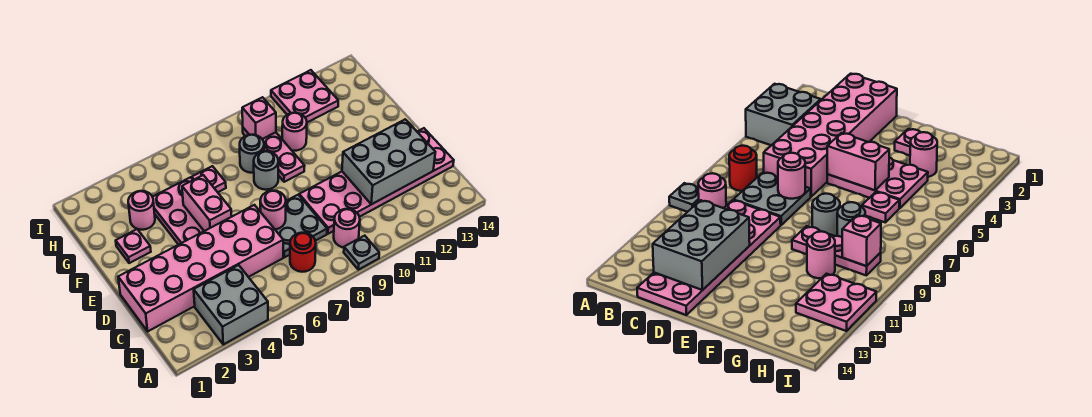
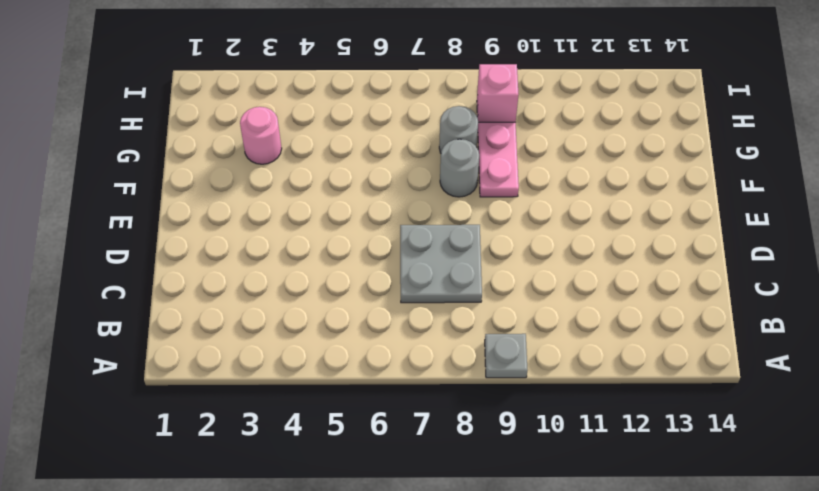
none -> grey 2x2 brick [194,265,268,344]
none -> red 1x1 round brick [290,233,316,272]
none -> pink 1x1 round brick [334,209,360,247]

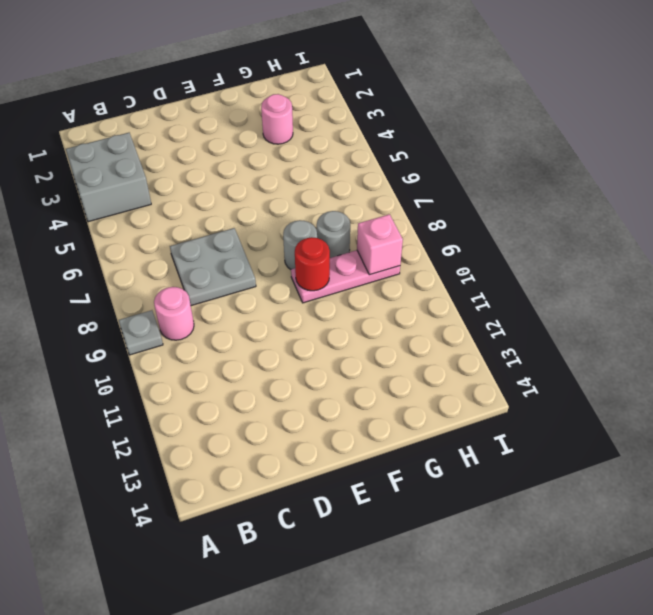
red 1x1 round brick [295,237,330,291] -> red 1x1 round brick moved to [290,233,316,272]
none -> pink 2x6 brick [118,205,283,331]
none -> pink 2x6 plate [299,128,454,234]
none -> pink 2x3 plate [153,177,204,245]

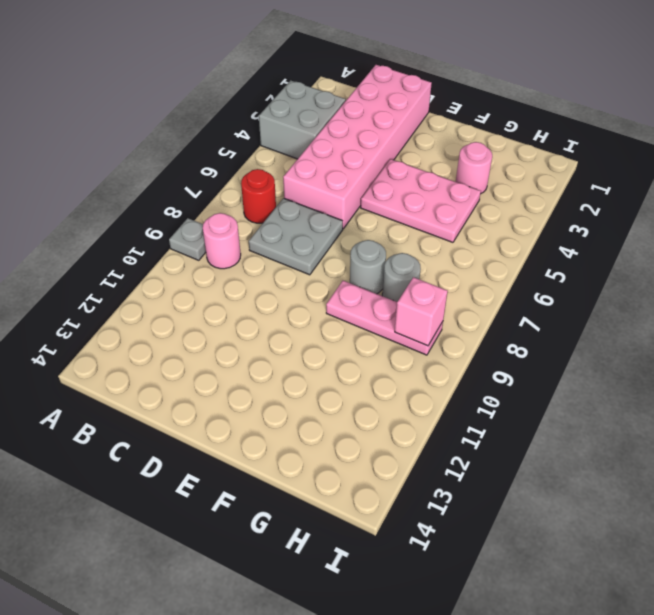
none -> pink 2x6 plate [299,128,454,234]
none -> pink 1x1 plate [116,229,151,263]
none -> pink 1x1 plate [192,166,226,192]

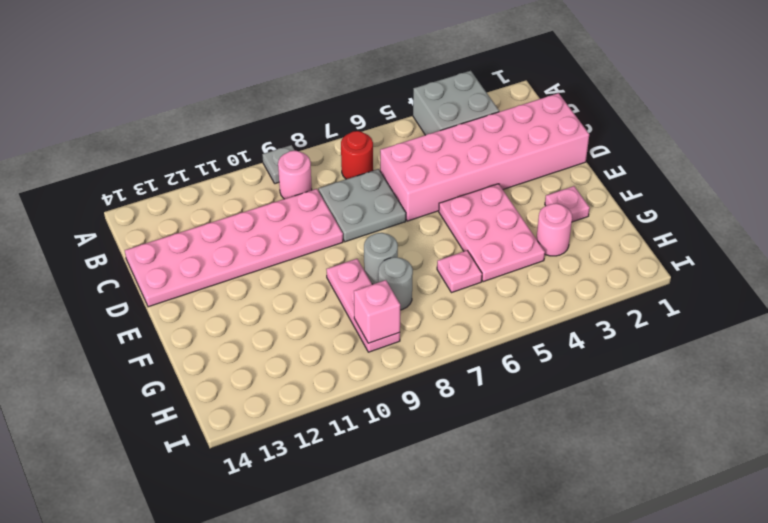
none -> pink 1x1 round brick [282,113,307,151]
none -> pink 2x2 plate [271,70,338,122]
none -> grey 2x3 brick [342,119,435,204]

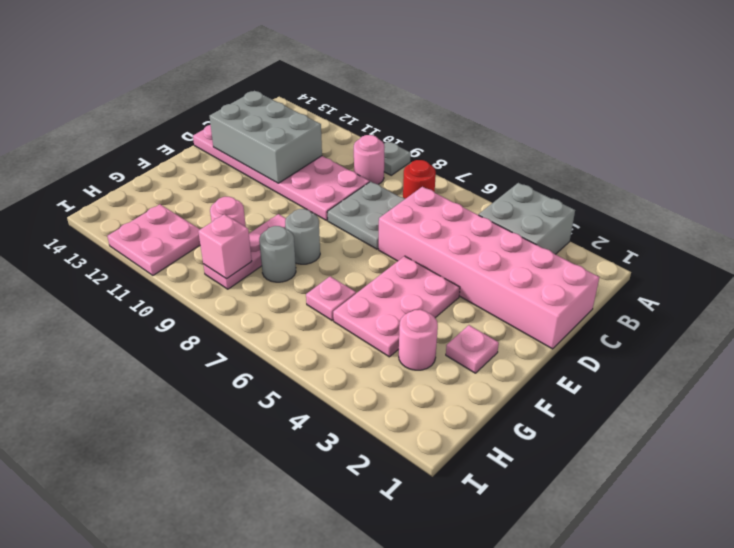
none -> pink 1x1 round brick [260,191,286,229]
none -> pink 1x2 brick [182,175,232,231]

